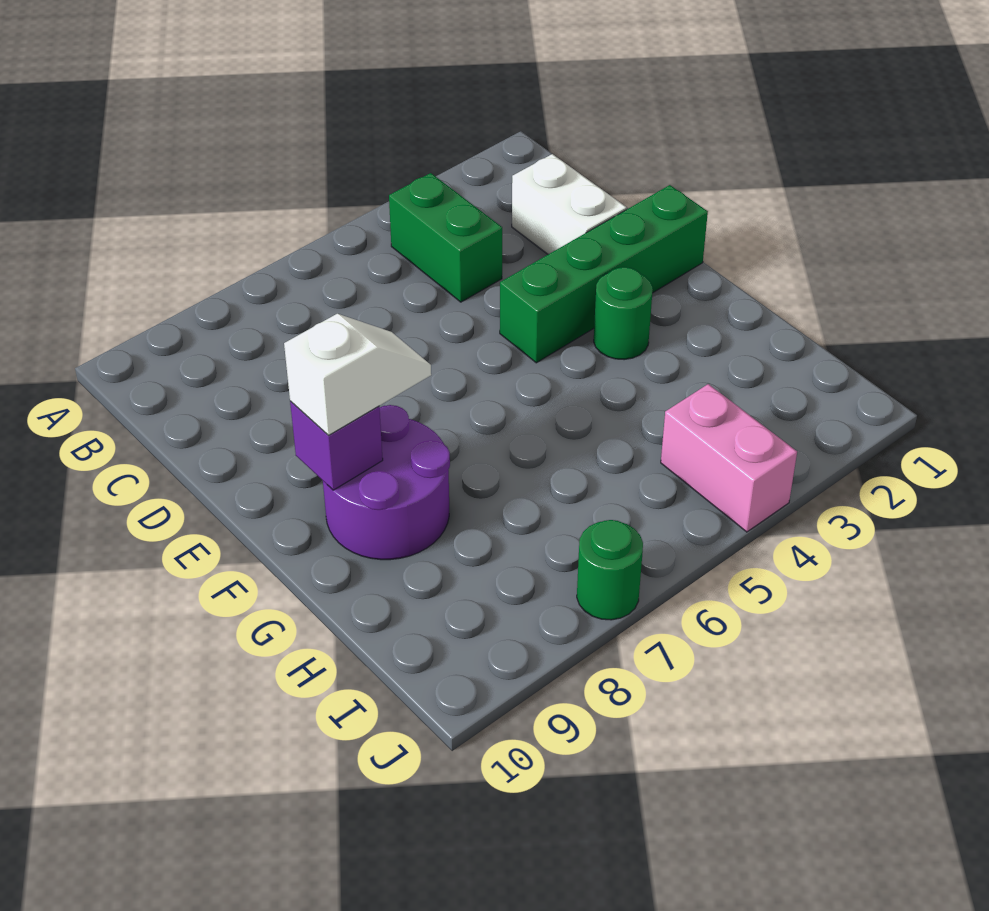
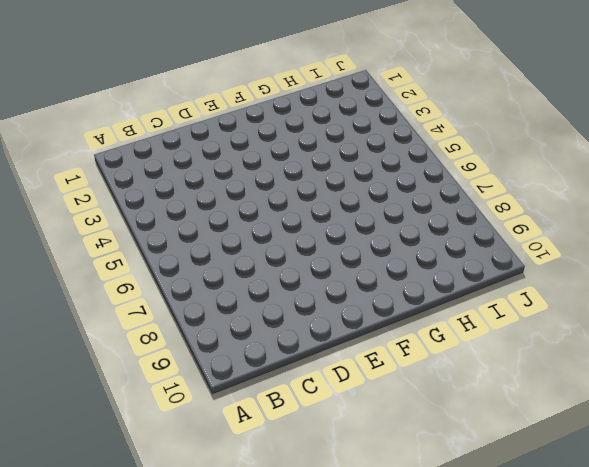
none -> green 1x2 brick [389,173,502,302]
none -> white 1x2 brick [512,154,627,254]

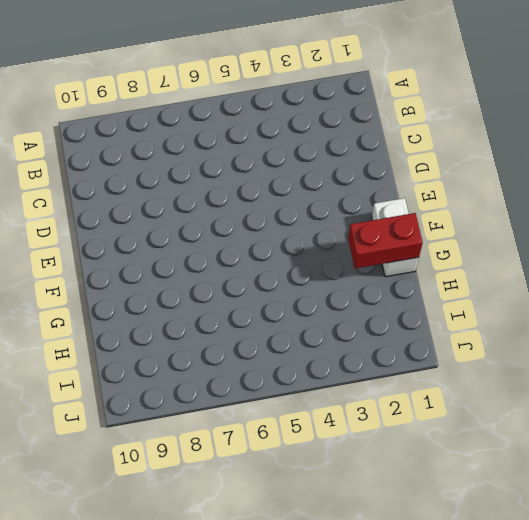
white 1x2 brick [372,198,419,277] -> white 1x2 brick moved to [512,154,627,254]
red 1x2 brick [348,213,423,269] -> none
none -> green 1x2 brick [389,173,502,302]
none -> green 1x4 brick [500,185,708,363]

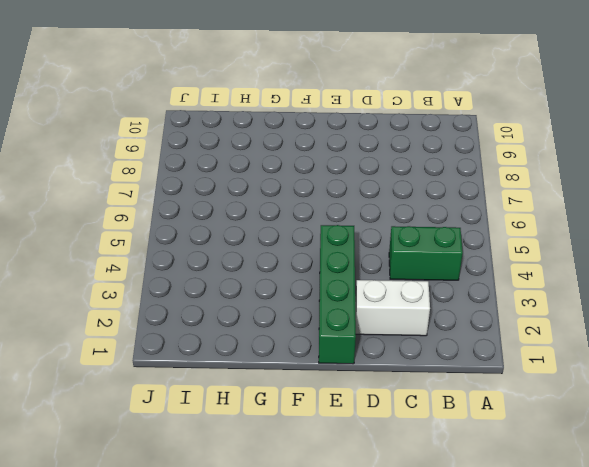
none -> green 1x1 round brick [594,267,653,360]
none -> purple 2x2 round brick [323,405,450,560]

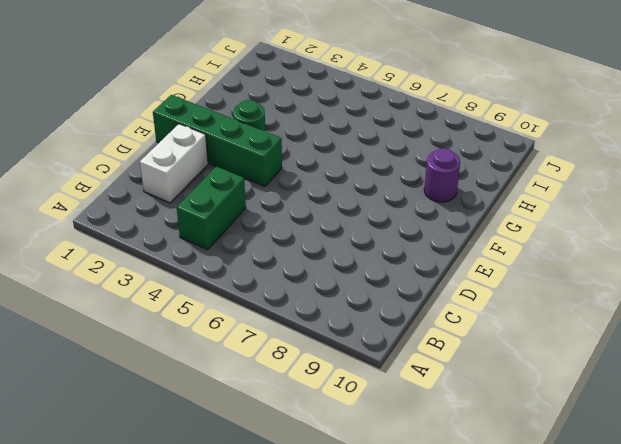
purple 1x1 round brick [424,148,460,202] -> purple 2x2 round brick [323,405,450,560]
none -> pink 1x2 brick [661,384,797,532]
none -> green 1x1 round brick [577,520,643,620]

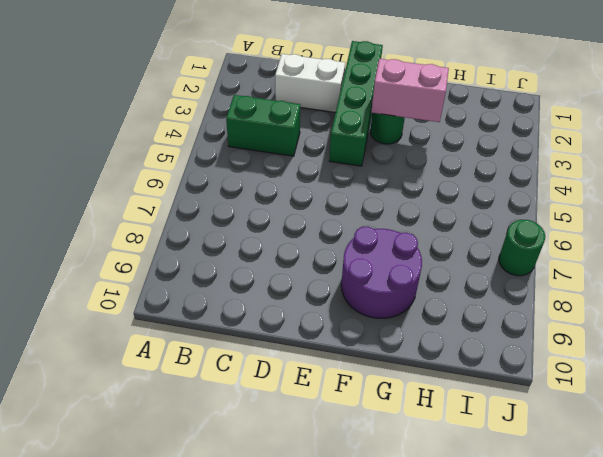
pink 1x2 brick [371,59,449,122] -> pink 1x2 brick moved to [661,384,797,532]
none -> purple 1x1 brick [290,401,383,490]
none -> white 1x2 slope [284,314,431,435]

